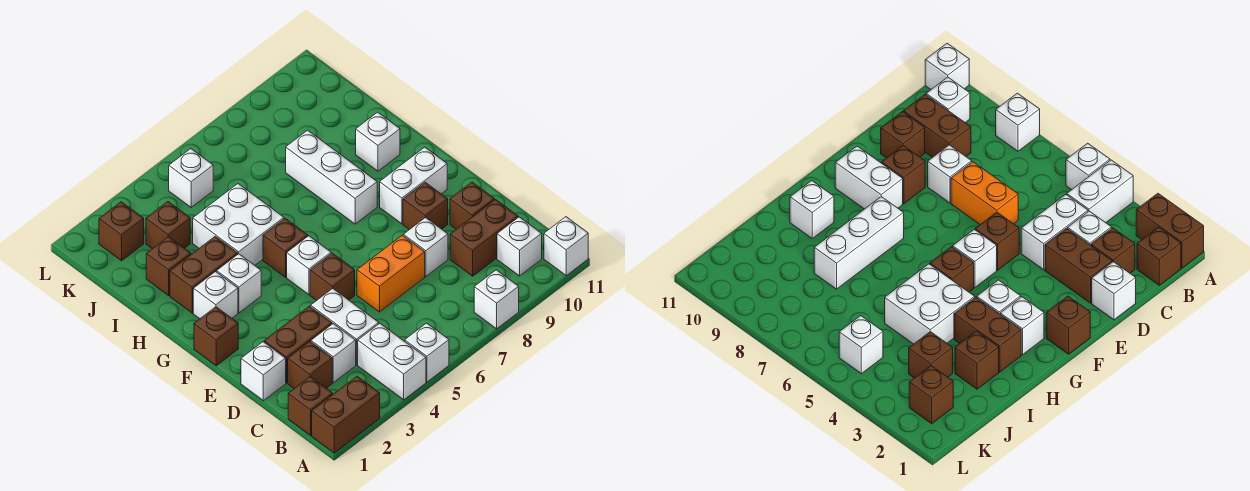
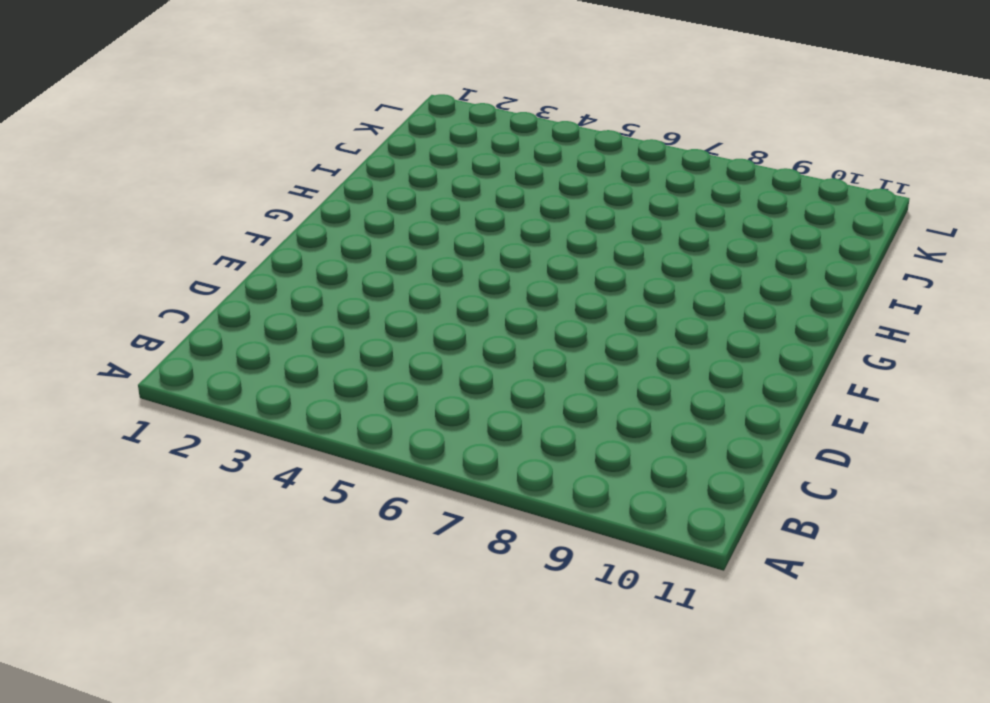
none -> brown 1x2 brick [312,376,380,453]
none -> white 1x2 brick [358,323,426,400]
none -> white 1x1 brick [405,323,449,382]
none -> white 1x1 brick [474,270,519,329]

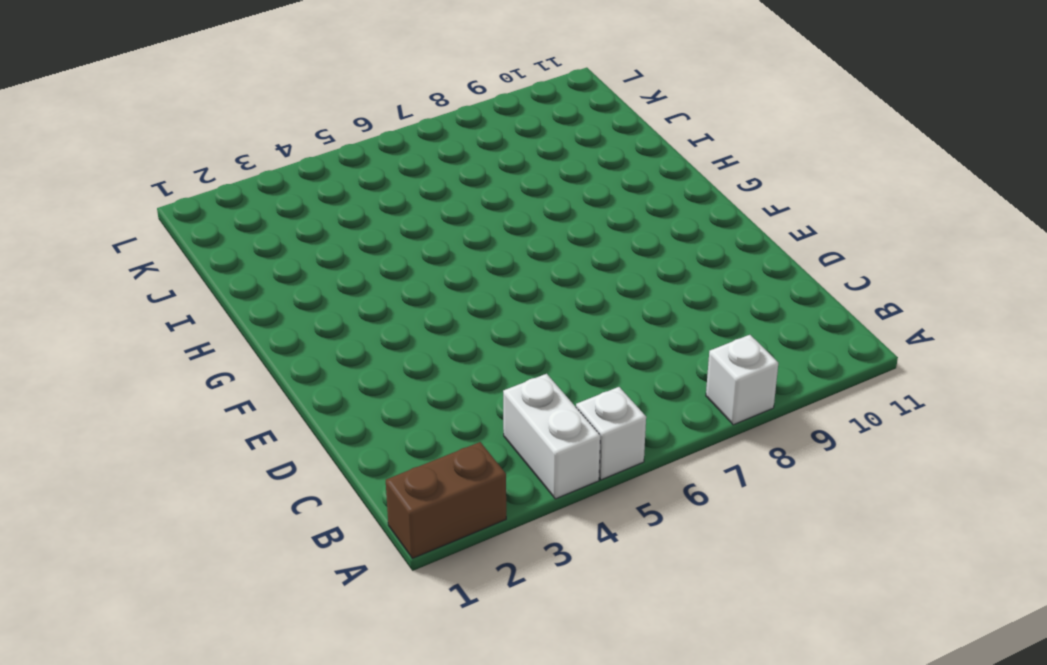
none -> white 1x1 brick [544,217,588,276]
none -> brown 1x1 brick [288,377,333,435]
none -> white 1x1 brick [497,217,542,276]
none -> brown 1x1 brick [288,341,332,388]

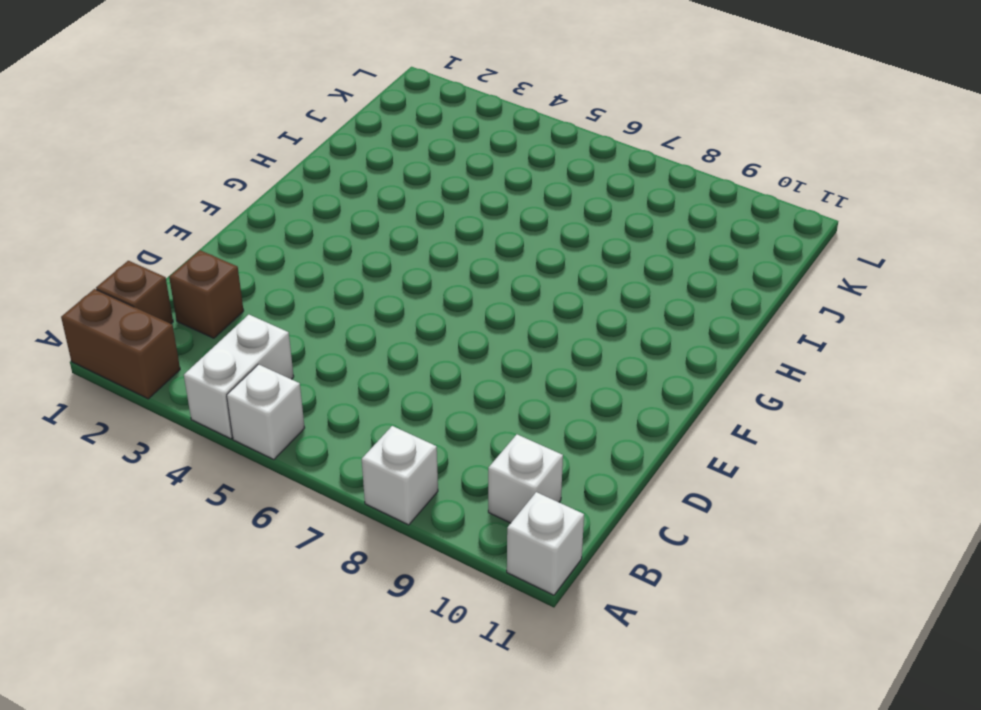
none -> white 1x1 brick [311,324,356,383]
none -> white 1x2 brick [311,288,379,365]
none -> brown 1x2 brick [450,200,518,276]
none -> white 1x1 brick [241,342,286,401]

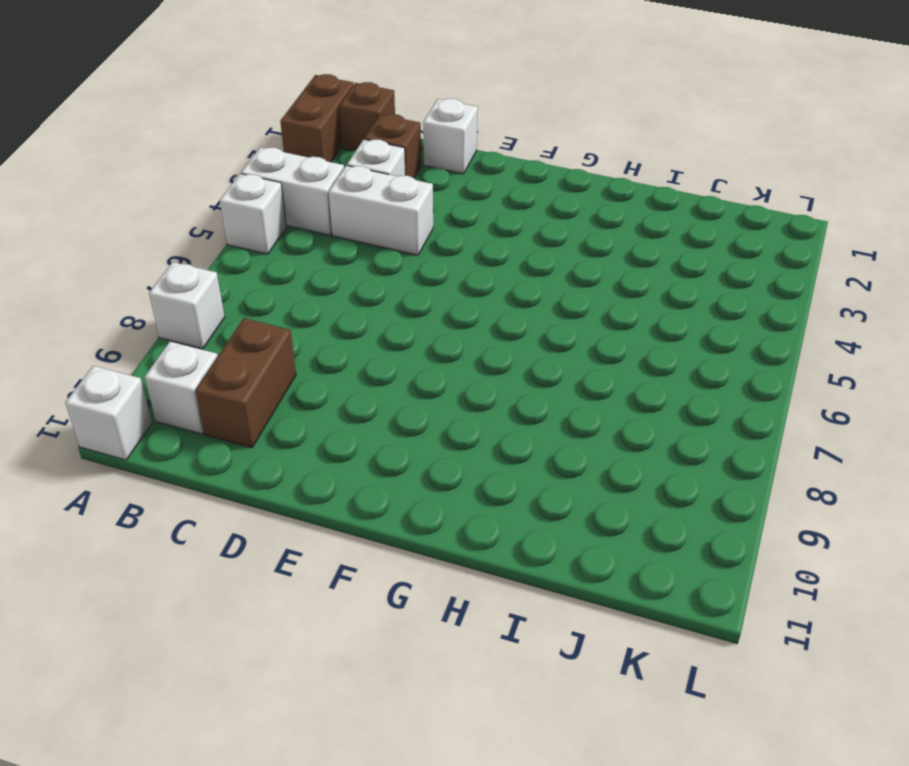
none -> brown 1x2 brick [264,306,332,383]
none -> orange 1x2 brick [357,235,425,312]
none -> white 1x1 brick [403,217,448,276]
none -> brown 1x1 brick [450,182,494,229]

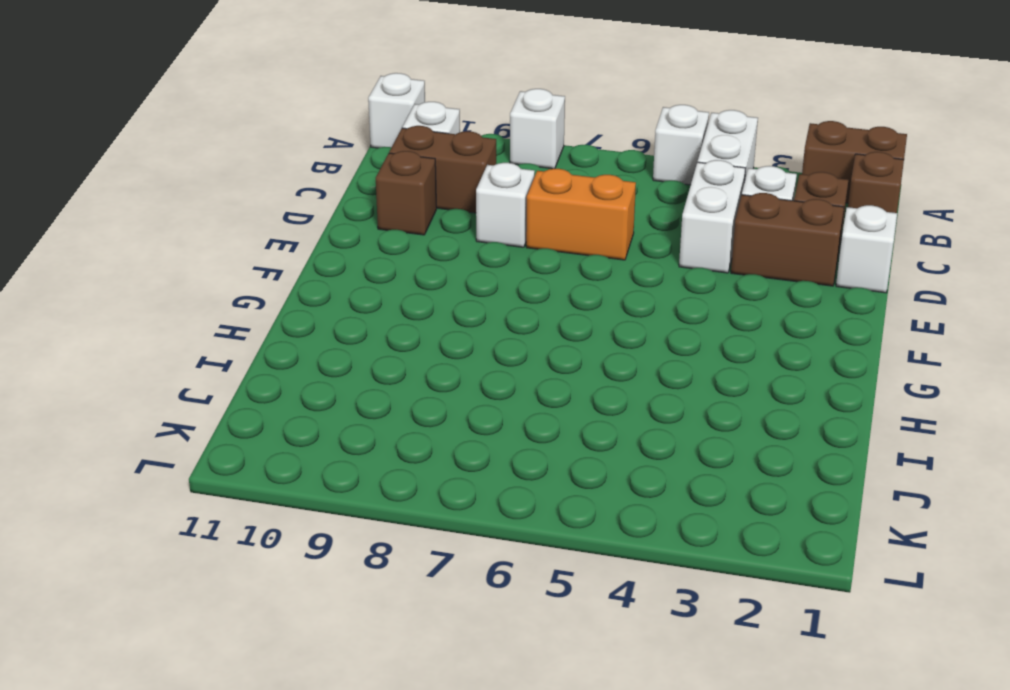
none -> brown 1x1 brick [310,253,355,301]
none -> brown 1x1 brick [403,182,448,230]
none -> brown 1x1 brick [194,307,238,366]
none -> white 1x1 brick [287,236,331,295]

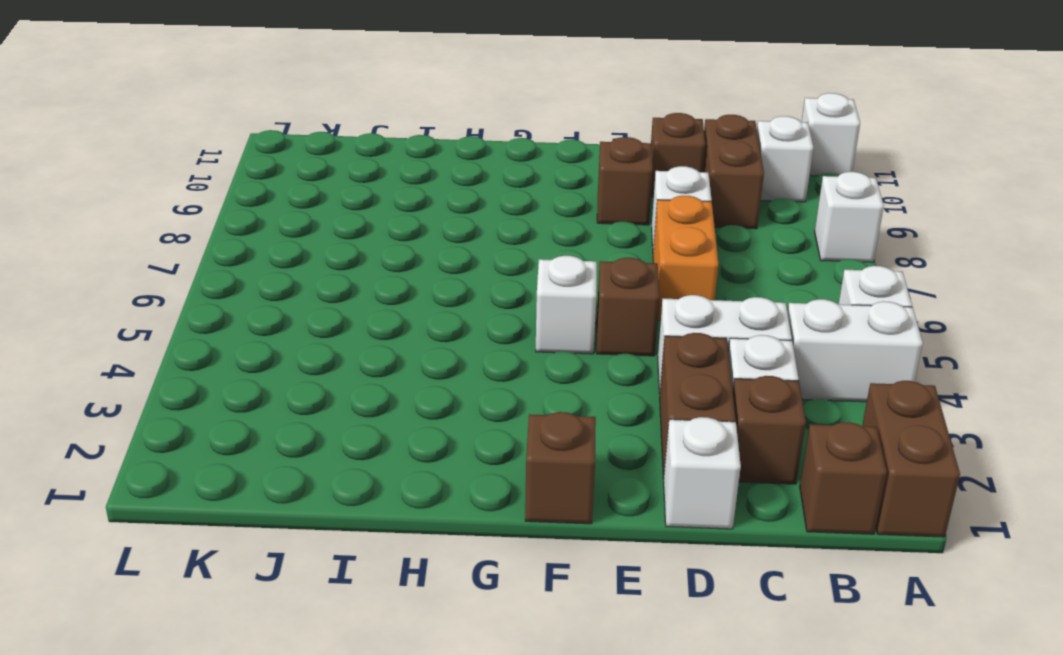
none -> white 1x2 brick [380,147,447,224]
none -> white 1x1 brick [193,272,238,319]
none -> white 1x1 brick [217,254,261,313]
none -> brown 1x1 brick [263,218,308,277]

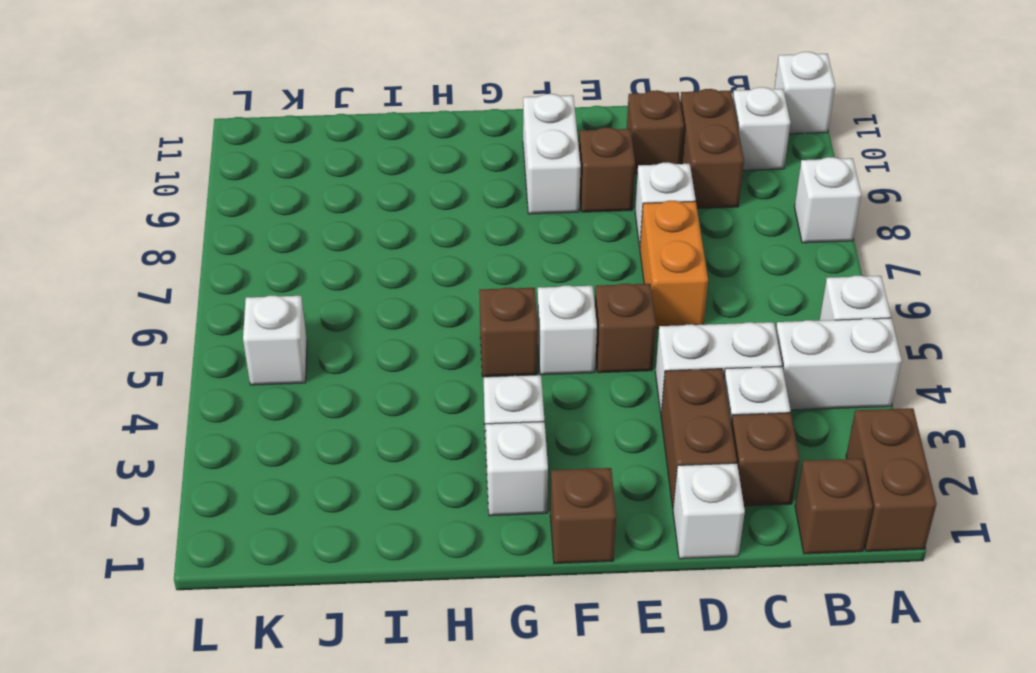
none -> white 1x3 brick [286,130,377,224]
none -> brown 1x2 brick [170,236,238,313]
none -> white 2x2 brick [193,184,284,265]
none -> white 1x1 brick [356,112,400,171]

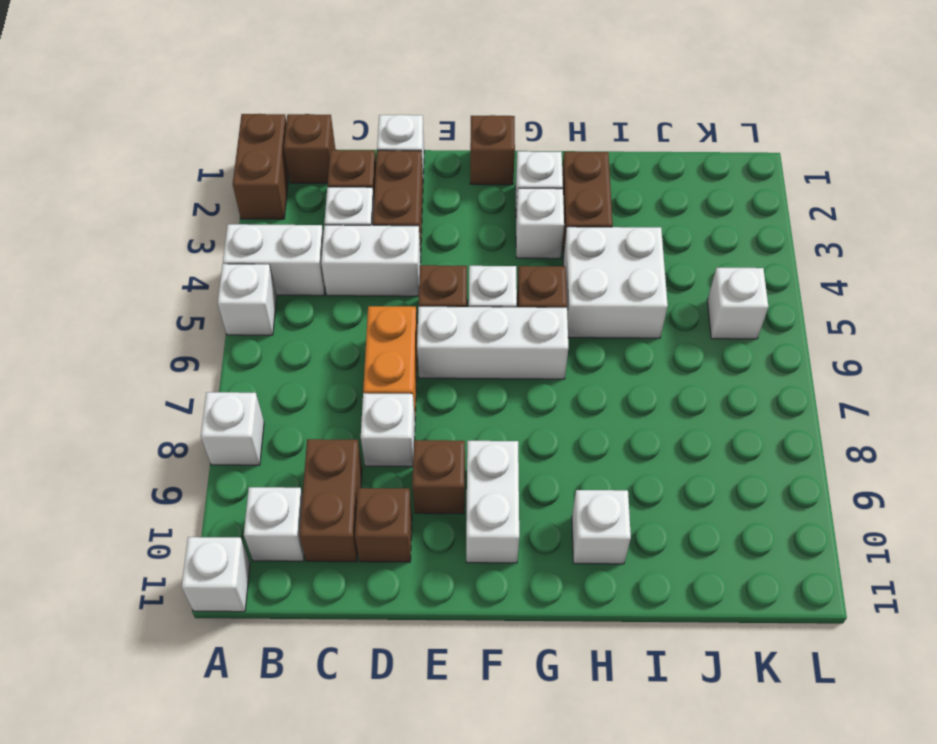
white 1x3 brick [417,307,568,379] -> white 1x3 brick moved to [286,130,377,224]
none -> brown 1x1 brick [146,237,191,295]
none -> brown 1x1 brick [146,202,190,249]
none -> brown 1x1 brick [99,202,144,261]

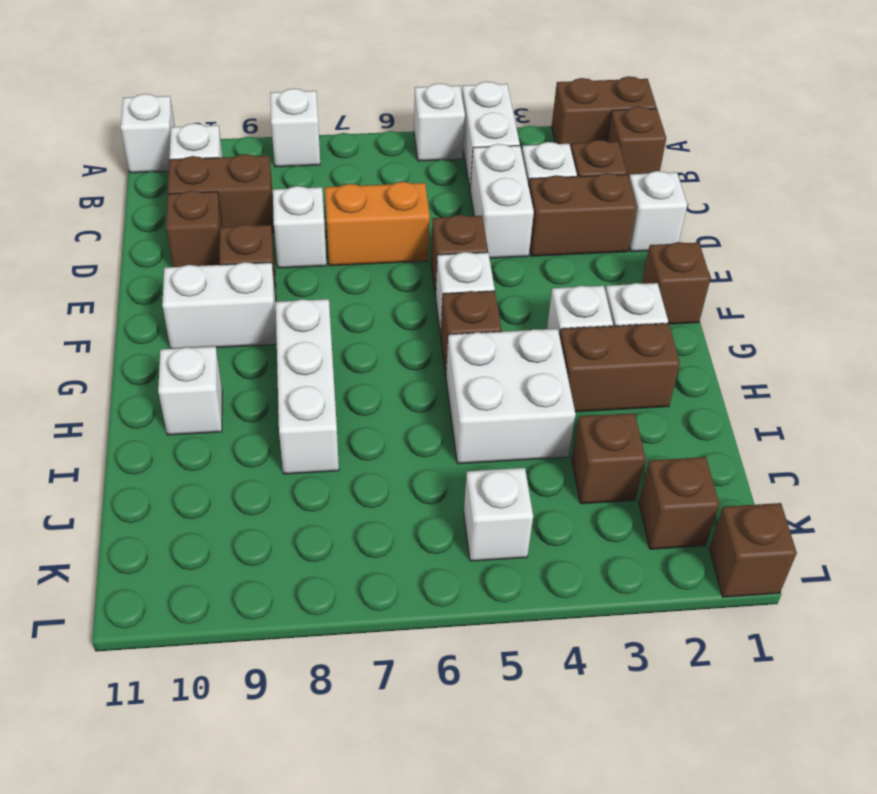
brown 1x1 brick [709,503,797,597] -> brown 1x1 brick moved to [146,237,191,295]

